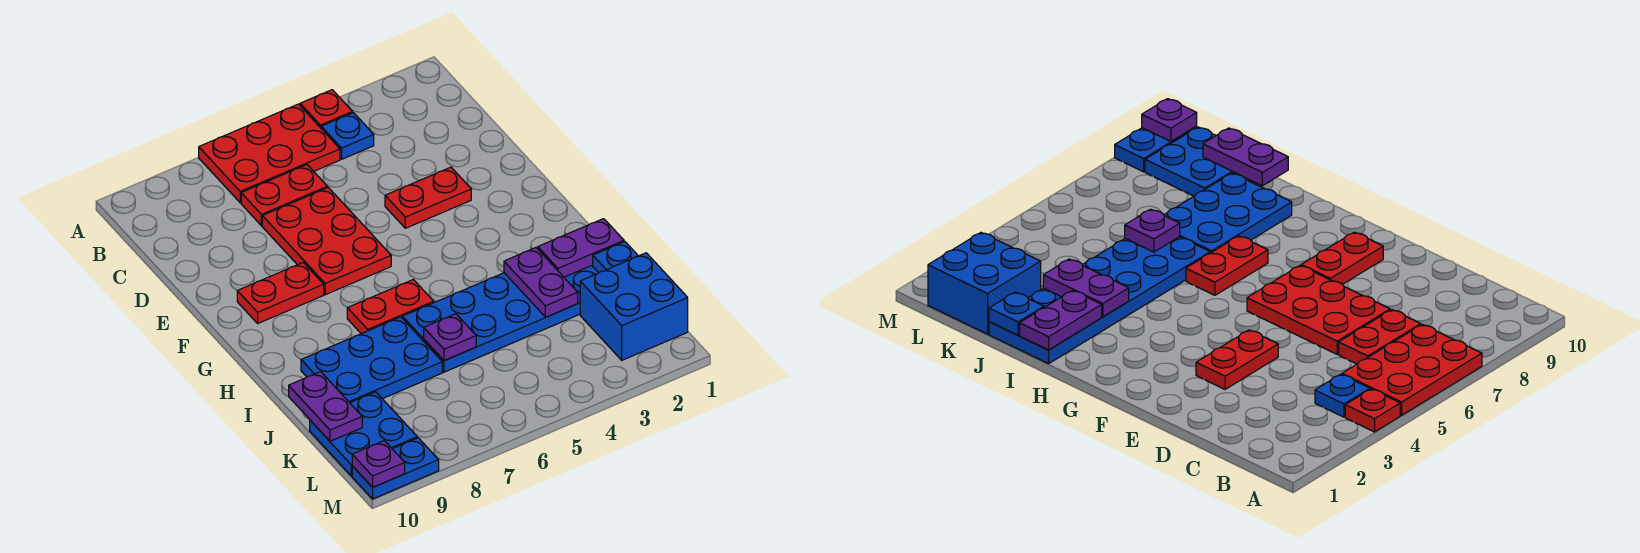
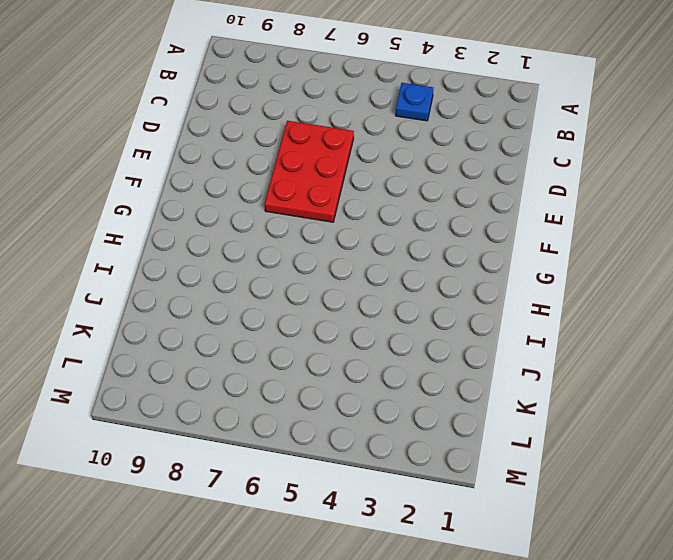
none -> red 1x1 plate [300,90,353,128]
none -> red 2x3 plate [199,104,340,203]
none -> red 1x2 plate [241,165,327,226]

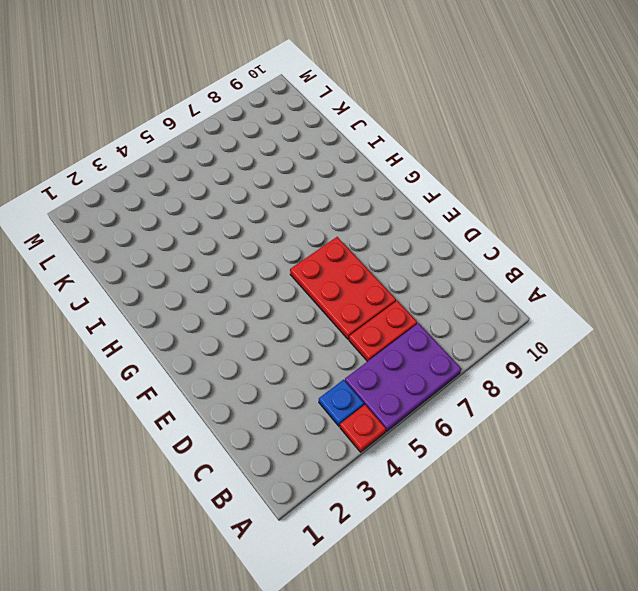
purple 2x3 plate [345,323,461,431] -> red 2x3 plate [199,104,340,203]
none -> red 1x2 plate [385,167,471,228]
none -> red 1x2 plate [237,263,324,323]
none -> red 1x2 plate [347,280,434,334]

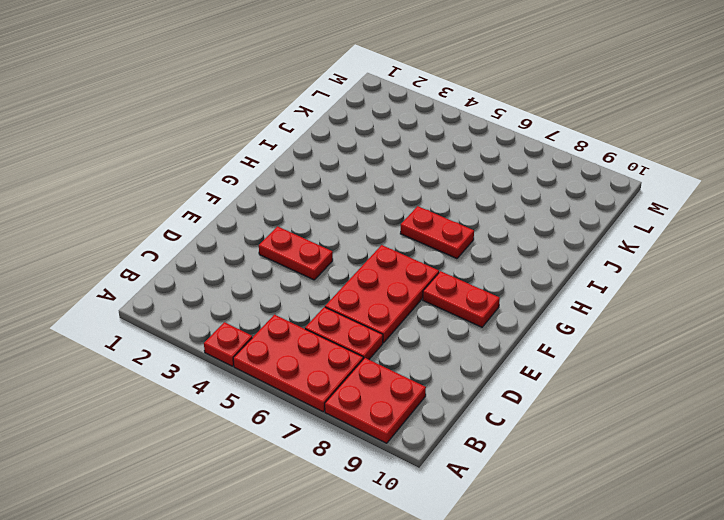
red 2x2 plate [325,358,426,443] -> none
none -> blue 1x1 plate [321,113,374,159]
none -> blue 2x6 plate [403,265,598,372]
none -> blue 2x3 plate [301,317,442,403]

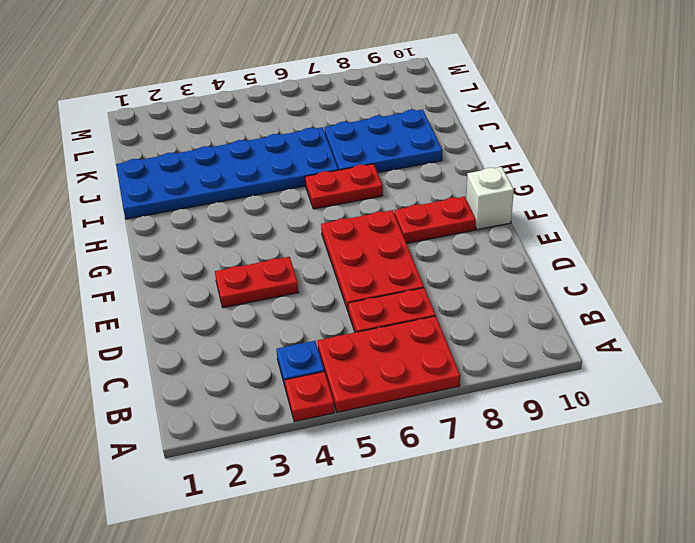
white 1x1 brick [466,167,514,230] -> none
none -> blue 2x2 brick [580,253,688,360]
none -> blue 2x2 plate [310,392,417,476]
none -> blue 1x2 plate [352,438,439,499]

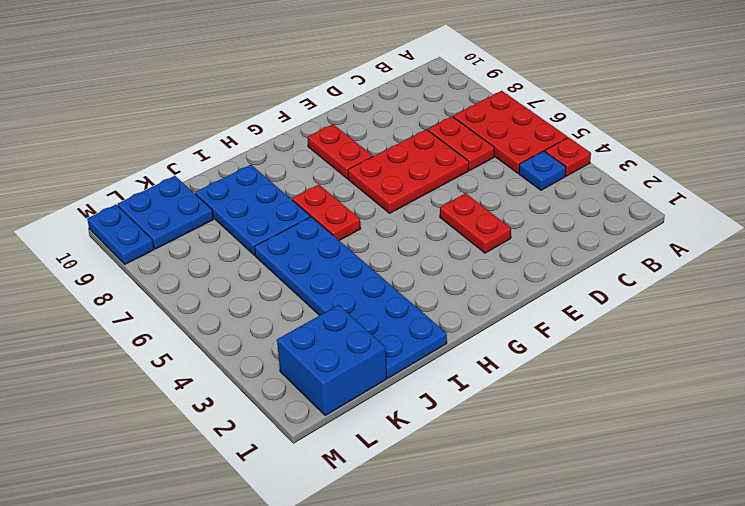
none -> purple 1x2 plate [538,219,624,277]
none -> purple 1x2 plate [504,248,578,317]
none -> blue 1x1 plate [593,242,638,273]

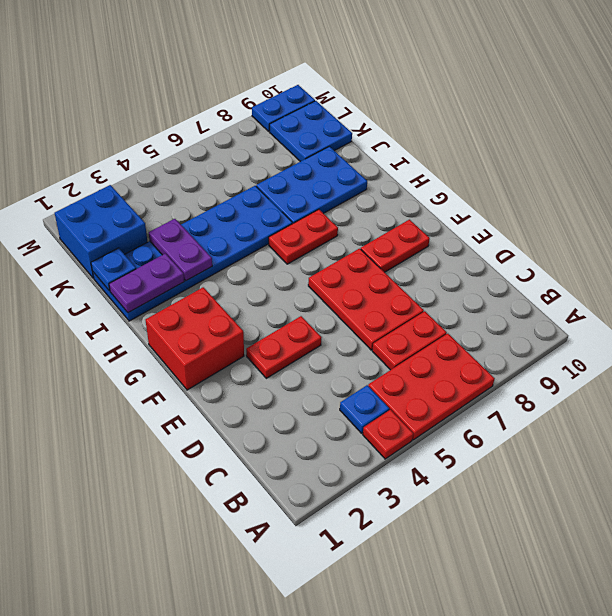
red 2x2 brick [146,287,244,390] -> none
none -> purple 1x1 plate [424,314,476,360]
none -> purple 1x2 plate [289,372,362,441]
none -> purple 1x1 plate [352,441,405,487]

